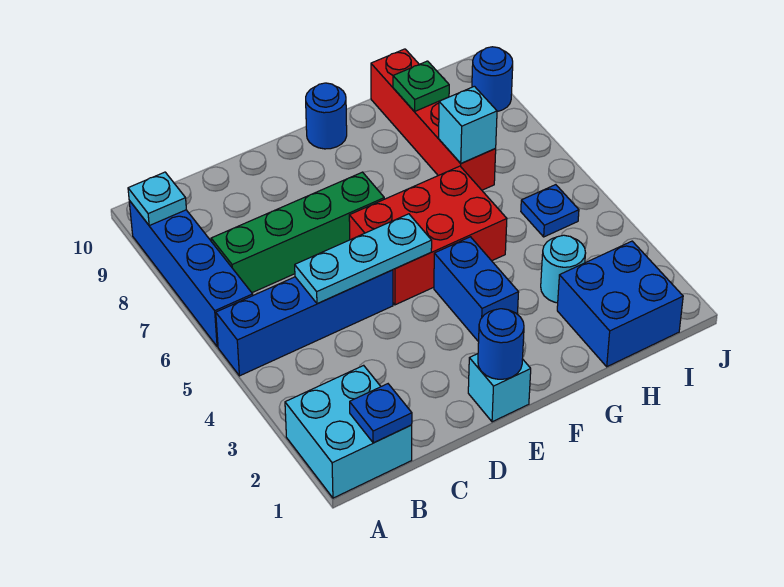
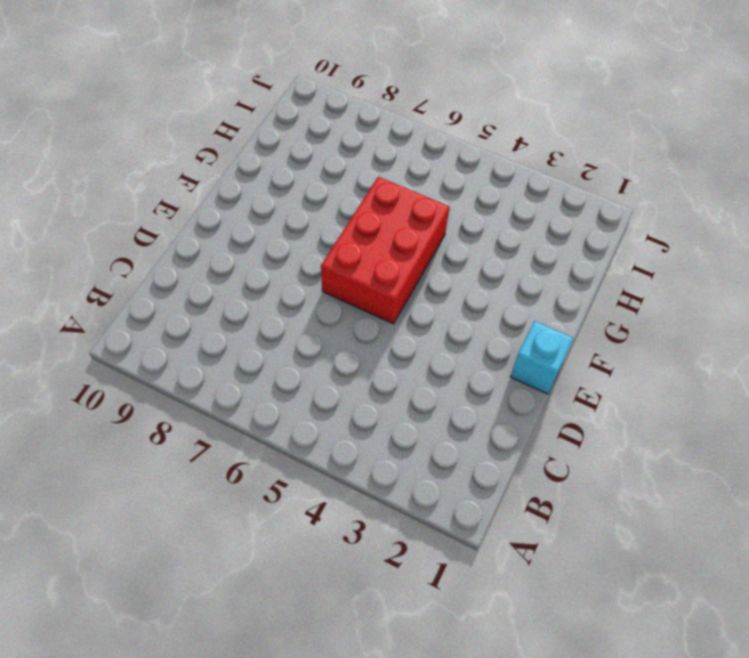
none -> cyan 2x2 brick [285,365,412,498]
none -> blue 1x4 brick [216,270,393,376]
none -> blue 1x4 brick [129,201,253,347]

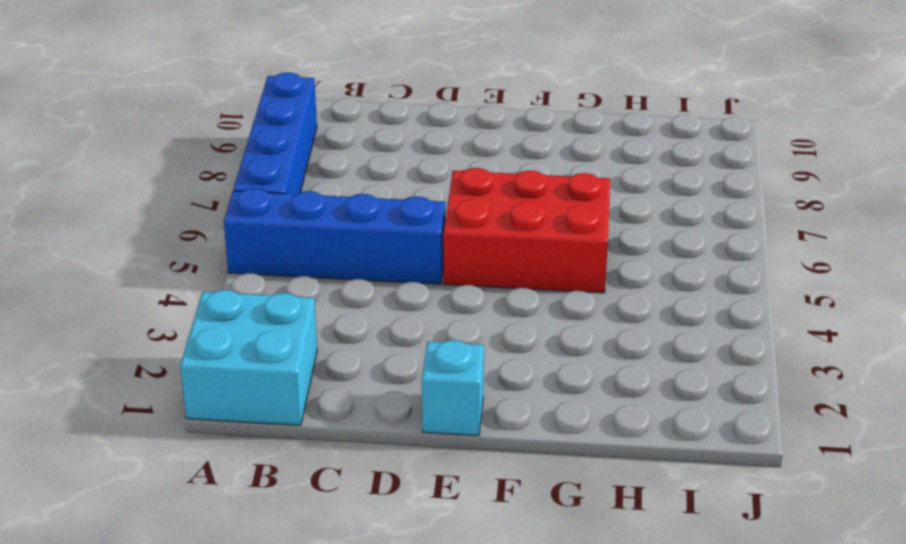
none -> green 1x4 brick [211,172,384,293]
none -> blue 1x2 brick [434,237,519,342]
none -> blue 1x1 round brick [306,83,347,149]

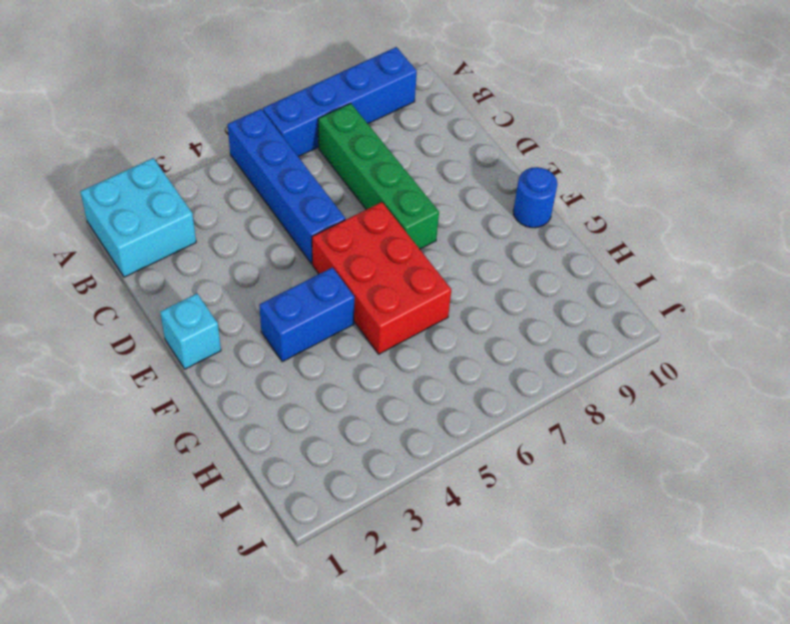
none -> blue 2x2 brick [557,241,683,367]
none -> cyan 1x1 round brick [541,235,586,303]
none -> red 1x4 brick [371,49,496,190]

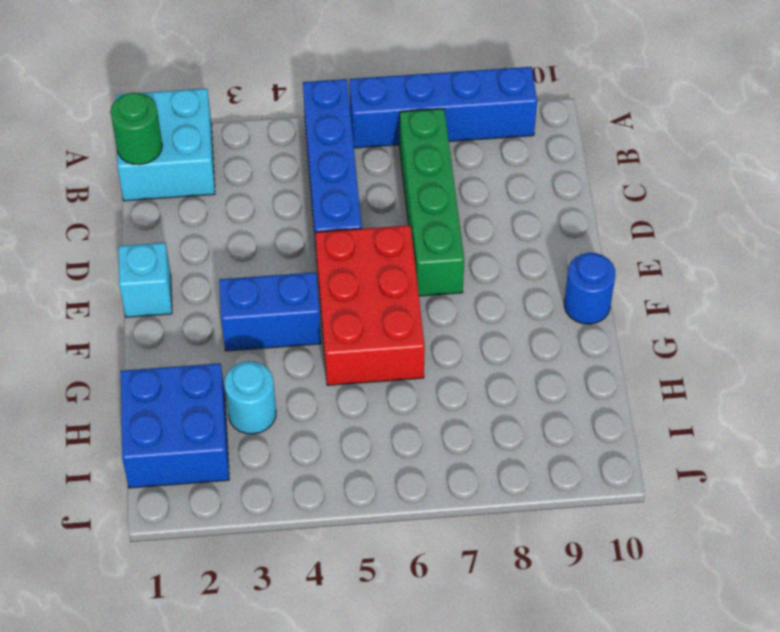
green 1x1 round brick [110,93,162,165] -> blue 1x1 plate [350,384,412,443]
none -> red 1x4 brick [371,49,496,190]
none -> blue 1x1 plate [521,185,579,237]
none -> blue 1x1 round brick [472,47,513,112]

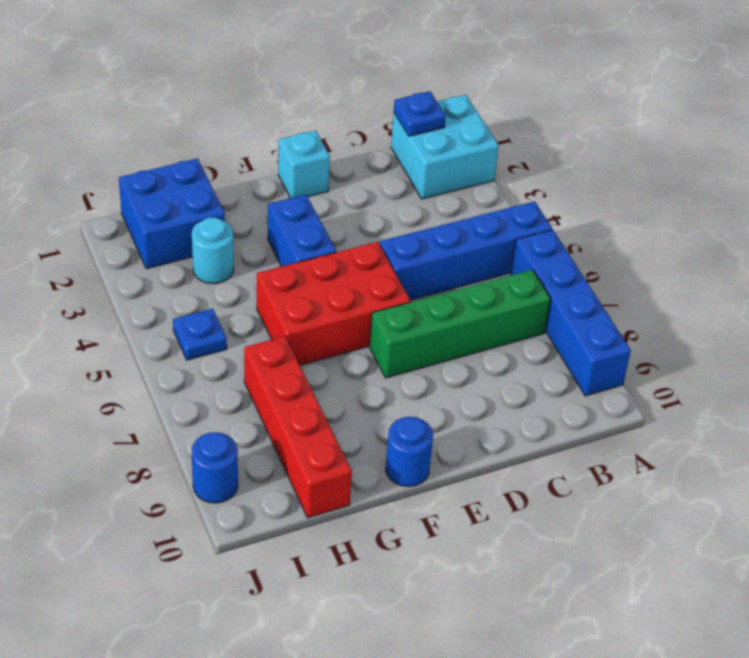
none -> cyan 1x1 plate [128,172,186,225]
none -> cyan 1x3 plate [295,214,432,304]
none -> blue 1x1 round brick [478,309,524,379]

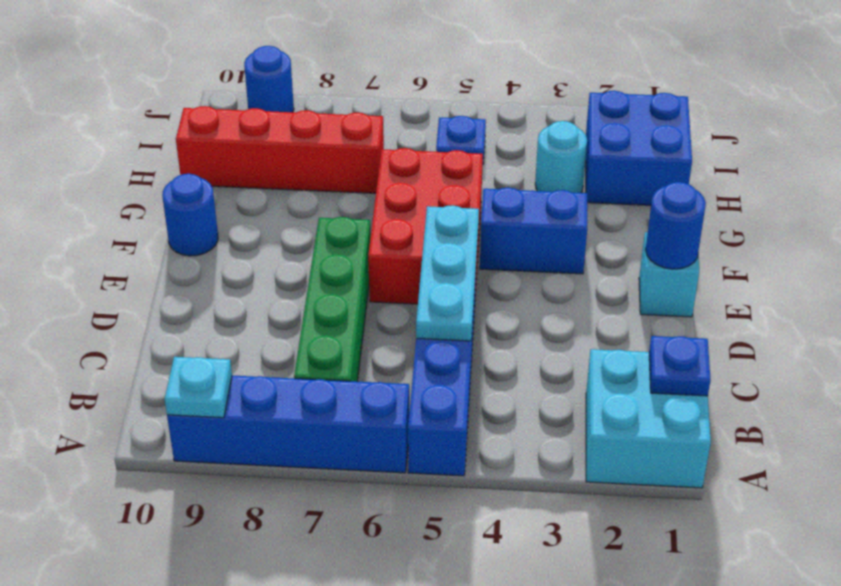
none -> cyan 1x1 brick [439,86,497,163]
none -> green 1x1 plate [393,61,449,112]

